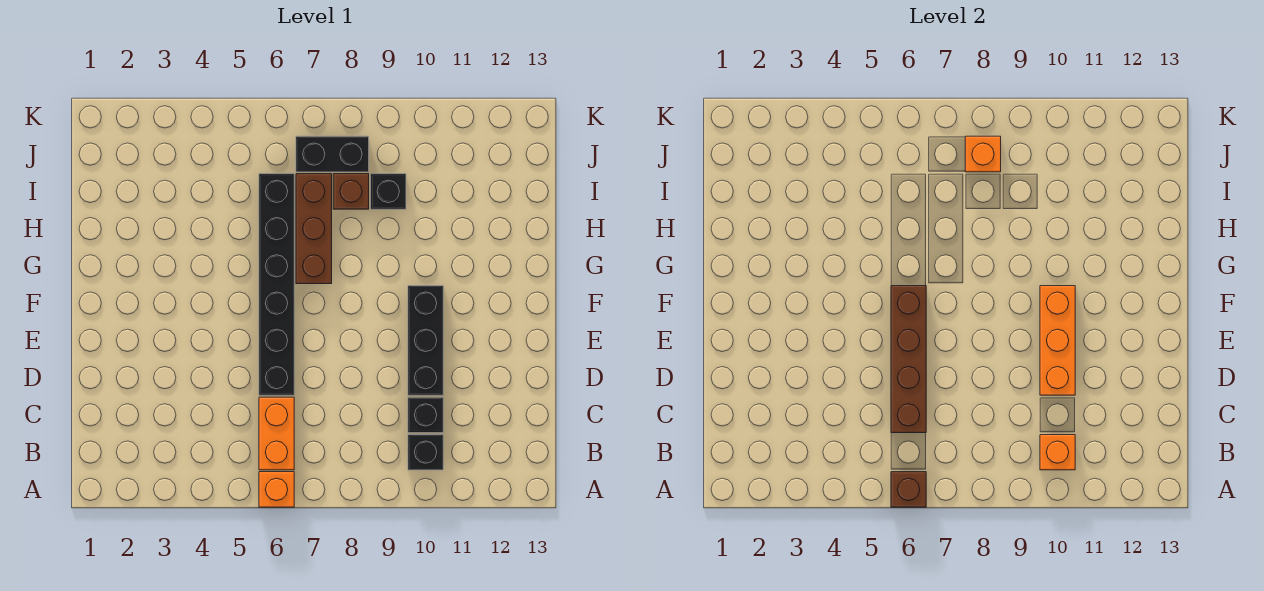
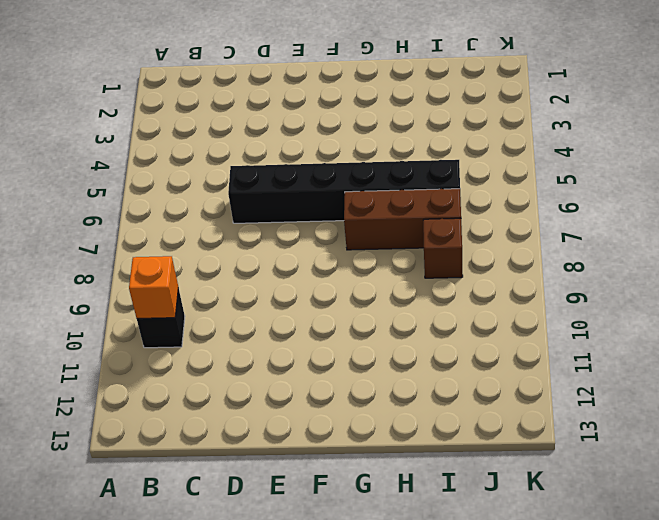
none -> orange 1x1 brick [259,472,294,507]
none -> orange 1x2 brick [259,397,294,470]
none -> black 1x1 brick [408,397,443,433]

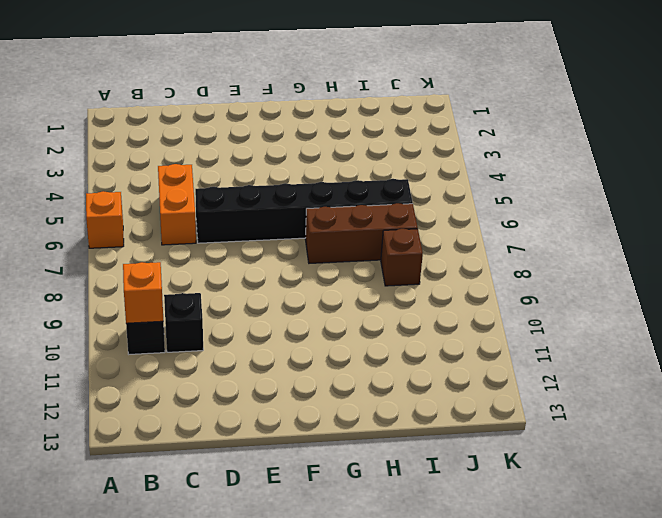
orange 1x2 brick [158,164,196,245] -> orange 1x2 brick turned to [259,397,294,470]
none -> black 1x3 brick [408,286,443,395]
none -> black 1x1 brick [371,174,406,209]
none -> black 1x2 brick [296,136,369,172]

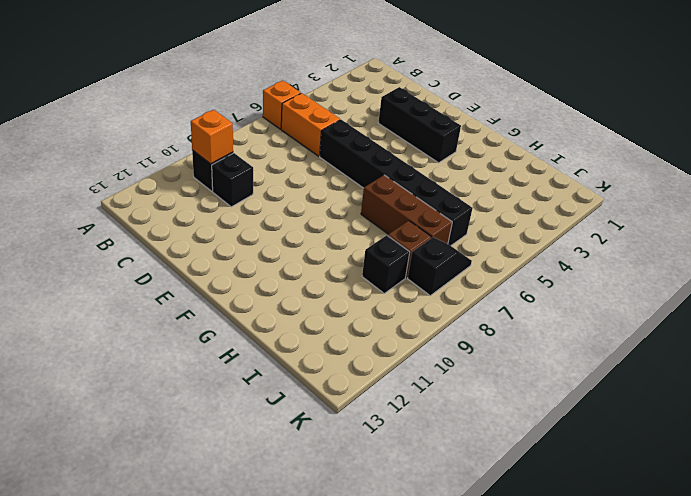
black 1x3 brick [378,87,461,163] -> black 1x3 brick moved to [408,286,443,395]
black 1x2 slope [408,237,472,296] -> black 1x2 brick [296,136,369,172]
none -> brown 1x1 brick [891,472,926,507]
none -> brown 1x4 brick [891,286,926,433]
none -> orange 1x3 brick [1040,286,1075,395]

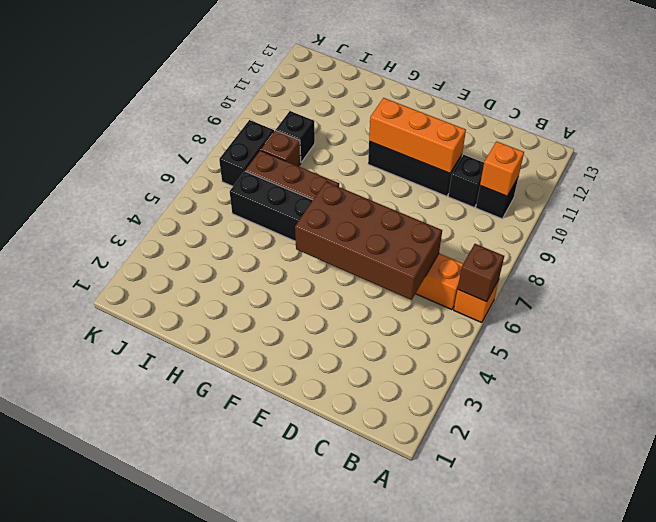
brown 2x4 brick [295,182,442,300] -> brown 1x4 brick [891,286,926,433]
none -> orange 1x1 brick [965,136,1001,172]

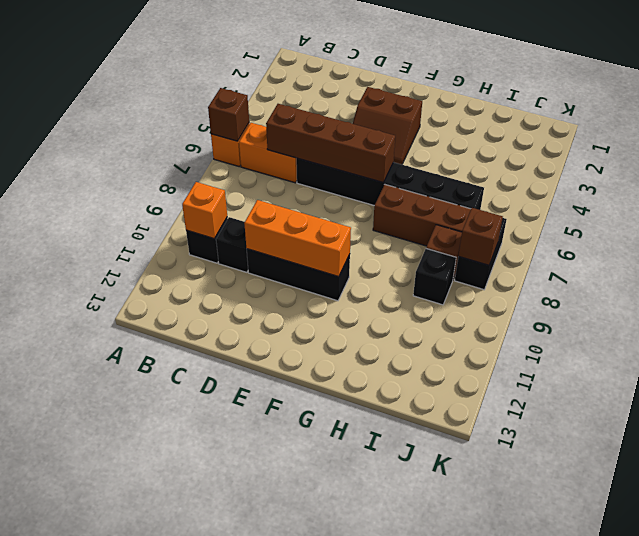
brown 2x2 slope [353,87,422,164] -> none
brown 1x1 brick [458,208,503,265] -> orange 1x1 brick [965,136,1001,172]

